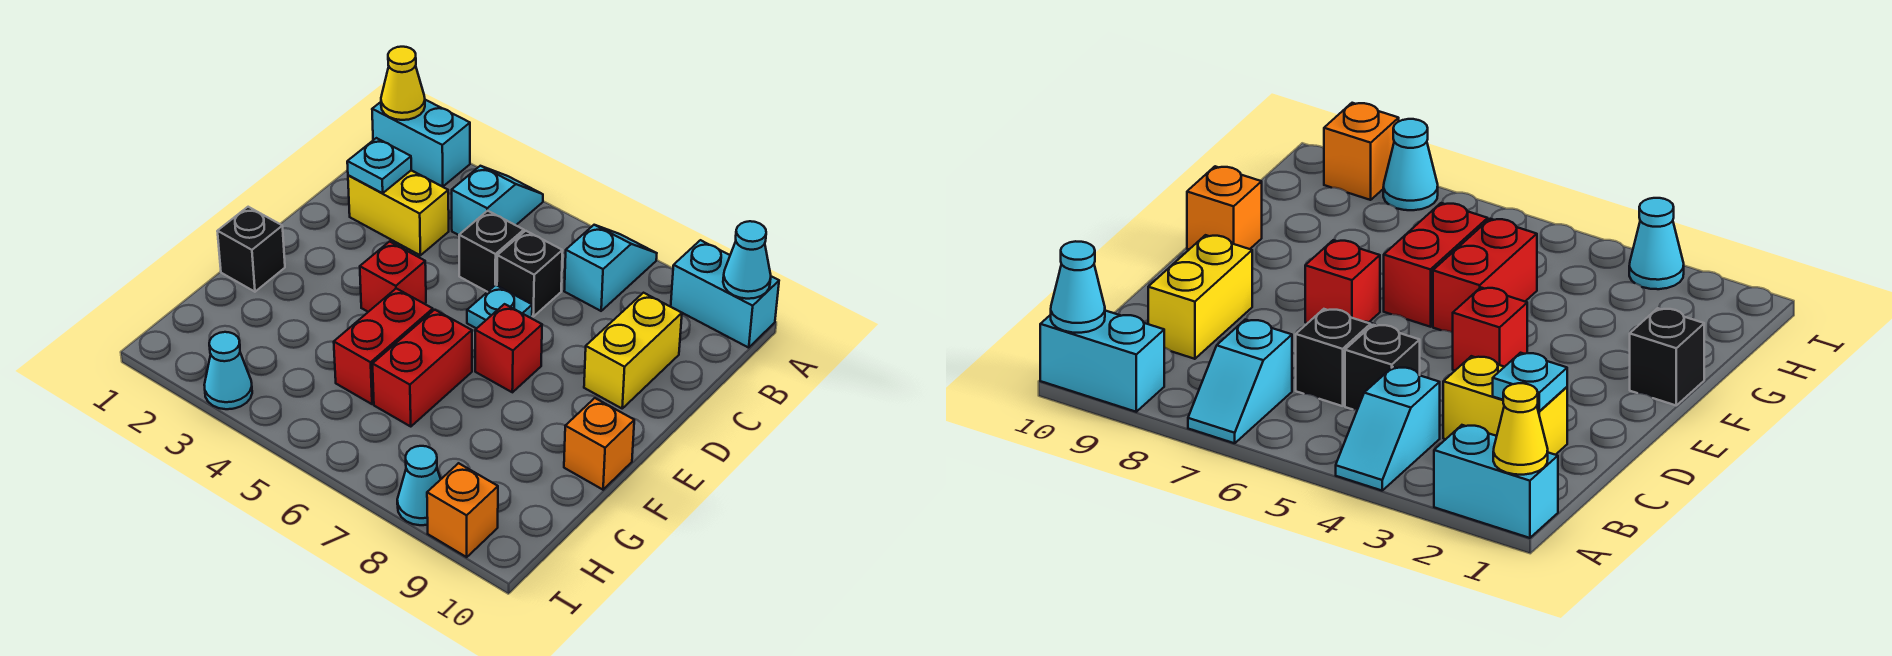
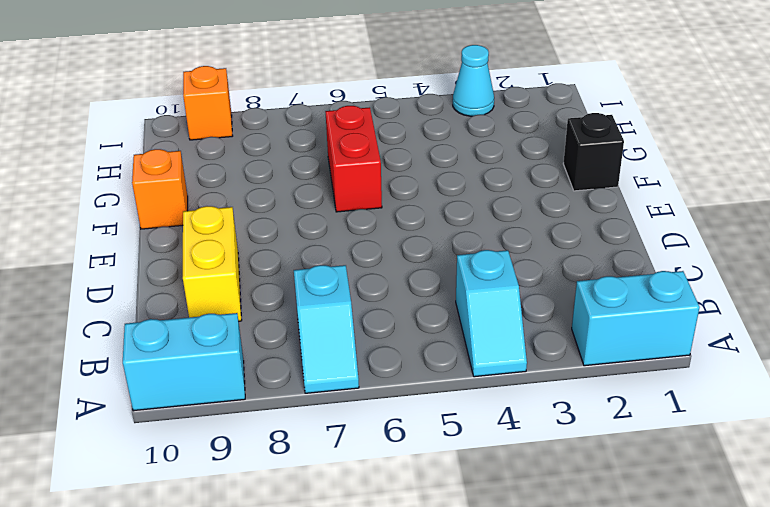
none -> yellow 1x2 brick [348,170,449,255]
none -> black 1x1 brick [459,211,524,292]
none -> black 1x1 brick [497,231,562,316]

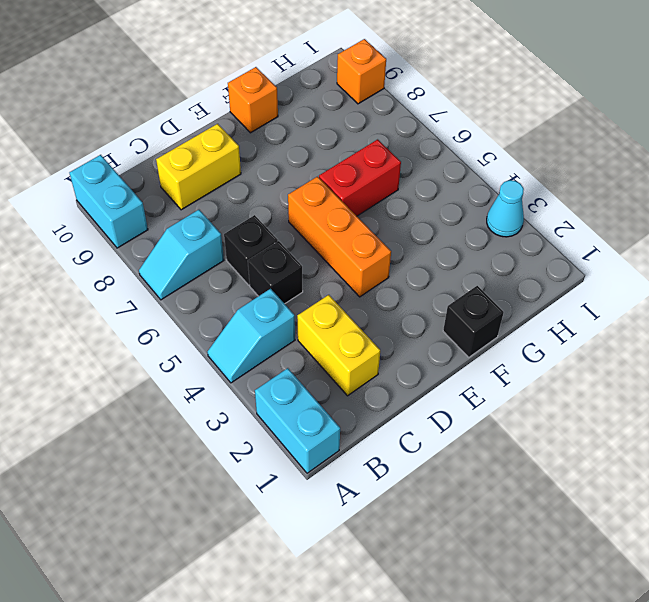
orange 1x3 brick [288,177,391,297] -> red 1x1 brick [360,242,426,312]
none -> cyan 1x1 plate [467,285,532,329]
none -> red 1x1 brick [475,304,542,392]
none -> red 1x2 brick [334,288,433,404]

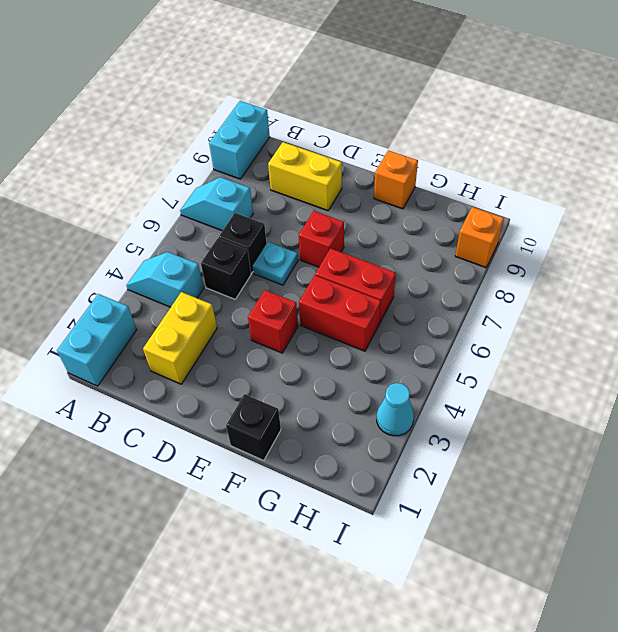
none -> cyan 1x1 cone [397,446,441,525]
none -> yellow 1x1 cone [381,47,425,120]
none -> cyan 1x1 cone [723,221,771,299]

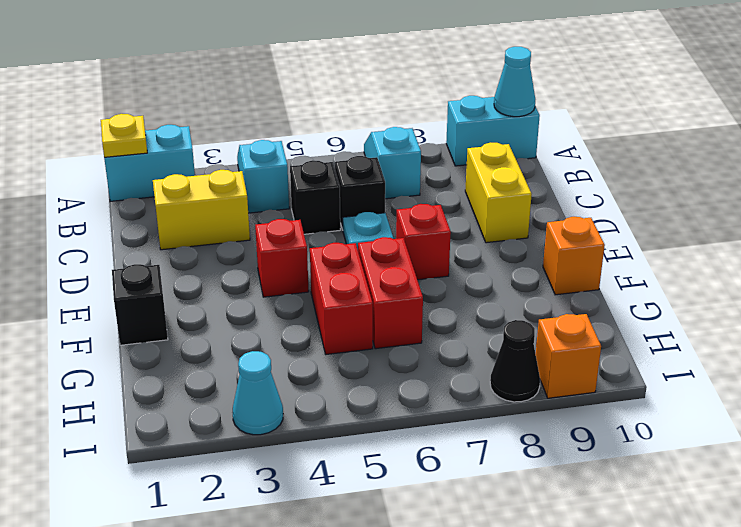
yellow 1x1 plate [101,114,147,157] -> yellow 1x1 cone [381,47,425,120]
black 1x1 cone [490,320,540,402] -> cyan 1x1 cone [397,446,441,525]
none -> cyan 1x1 plate [347,138,411,193]

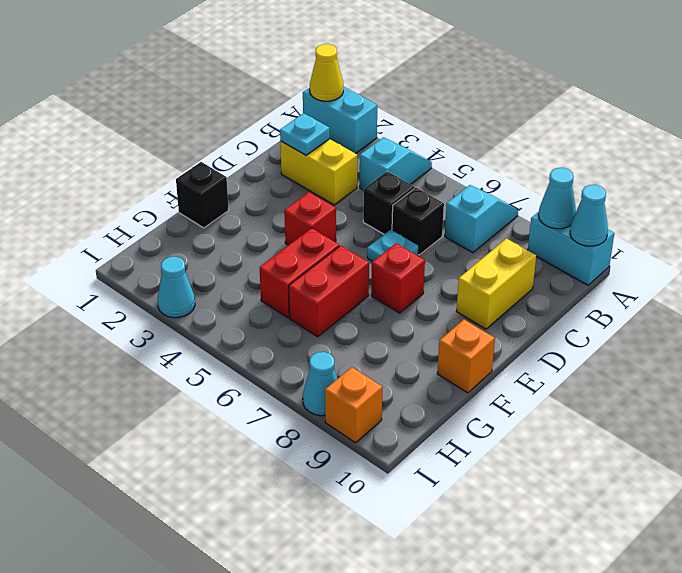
cyan 1x1 cone [539,168,576,229] -> none

